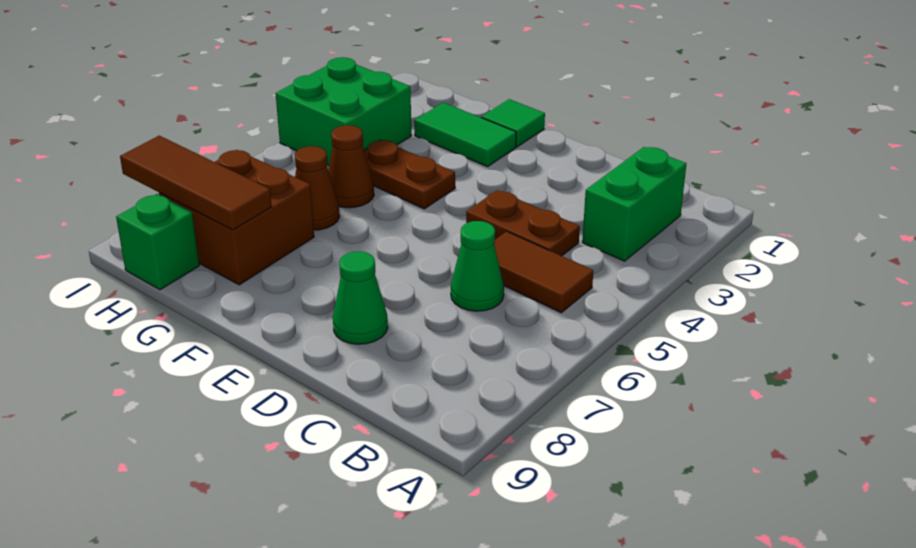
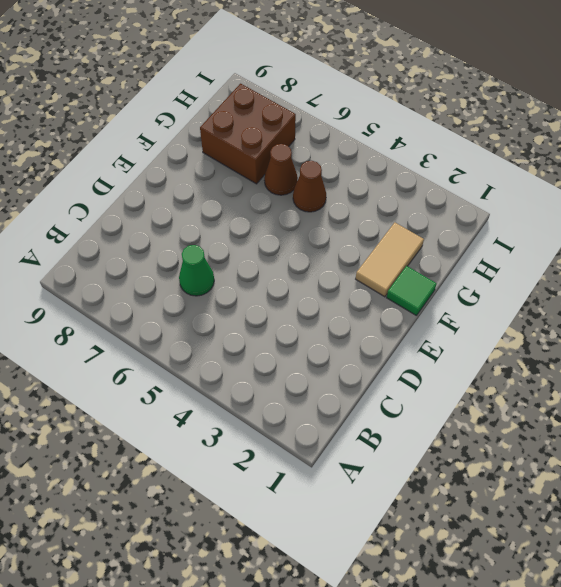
tan 1x2 tile [356,223,424,297] -> green 1x2 tile [414,103,516,167]
none -> green 1x2 brick [582,147,686,261]
none -> brown 1x2 tile [494,231,593,313]
none -> brown 1x2 plate [466,190,580,256]

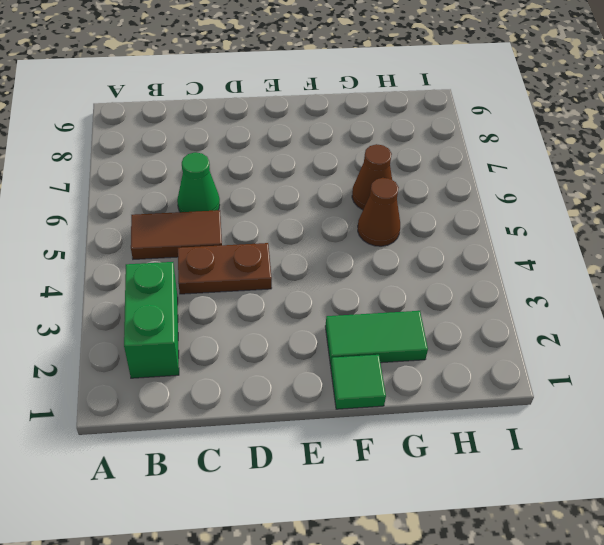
none -> green 1x1 cone [333,251,388,344]
none -> brown 1x2 plate [364,140,455,209]
none -> brown 2x2 brick [159,150,314,285]

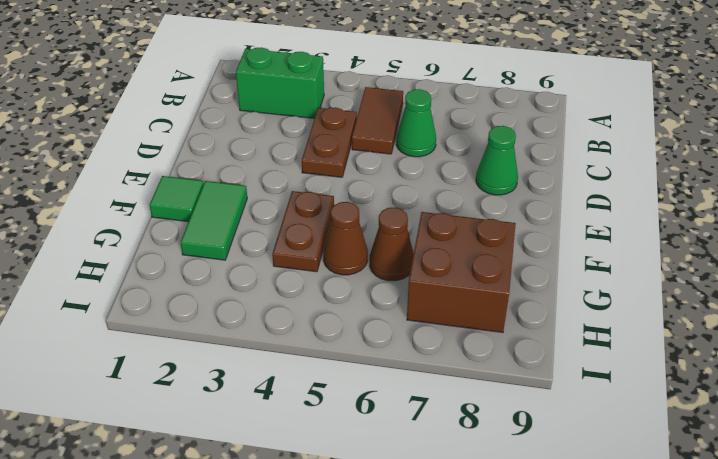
none -> green 2x2 brick [276,57,412,165]
none -> green 1x1 brick [116,194,199,290]
none -> brown 1x3 tile [120,136,272,230]

